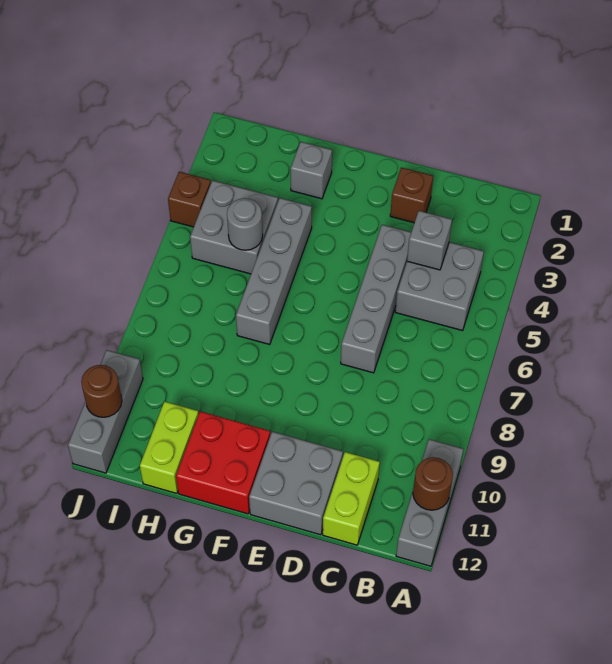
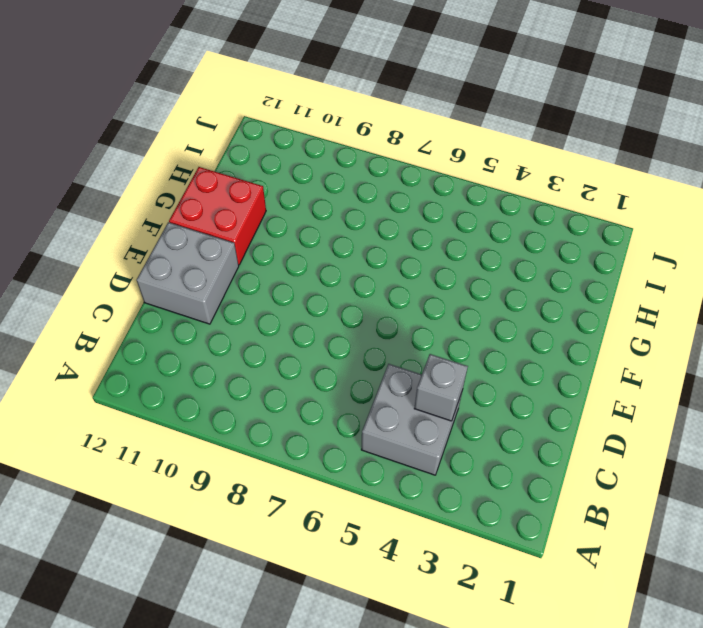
none -> grey 1x3 brick [396,439,463,566]
none -> lime 1x2 brick [323,452,380,545]
none -> brown 1x1 brick [390,167,433,223]

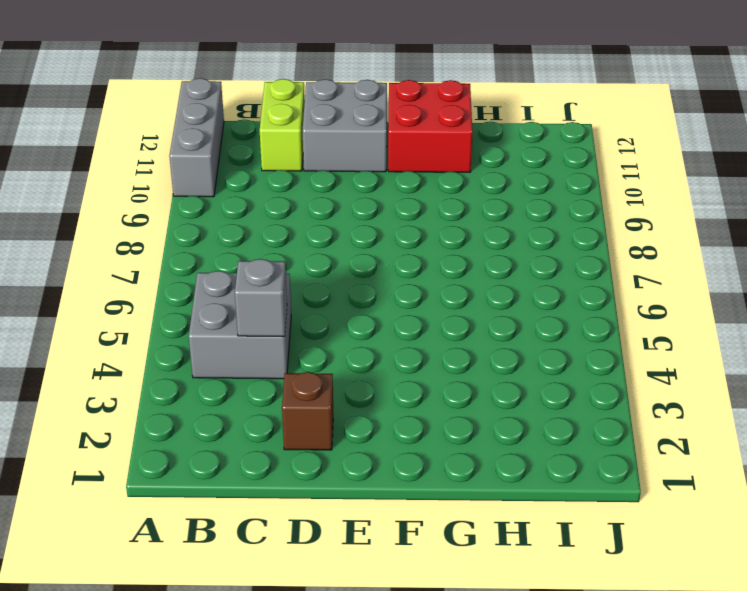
none -> grey 1x4 brick [341,225,411,373]
none -> grey 1x1 brick [291,142,332,199]
none -> grey 1x4 brick [236,198,312,345]

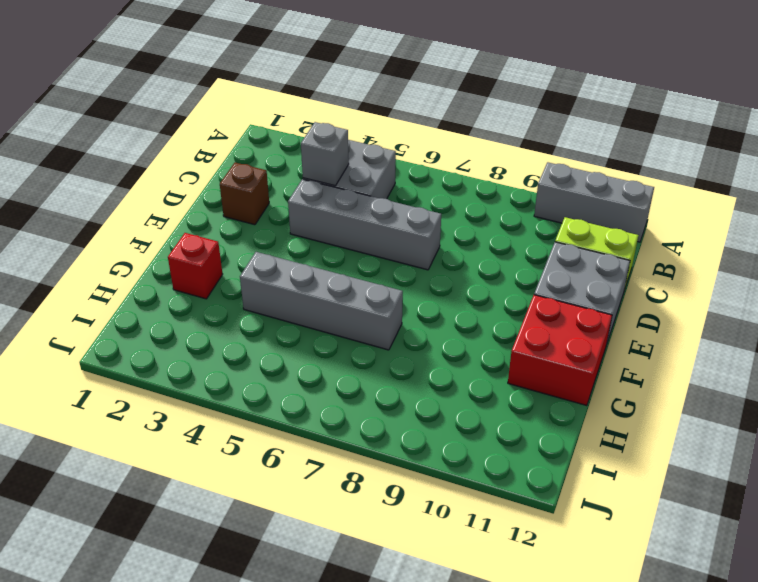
red 1x1 brick [168,233,223,299] -> grey 1x1 brick [291,142,332,199]
none -> grey 2x2 brick [190,180,278,274]
none -> lime 1x2 brick [140,401,199,493]
none -> brown 1x1 brick [168,172,211,227]

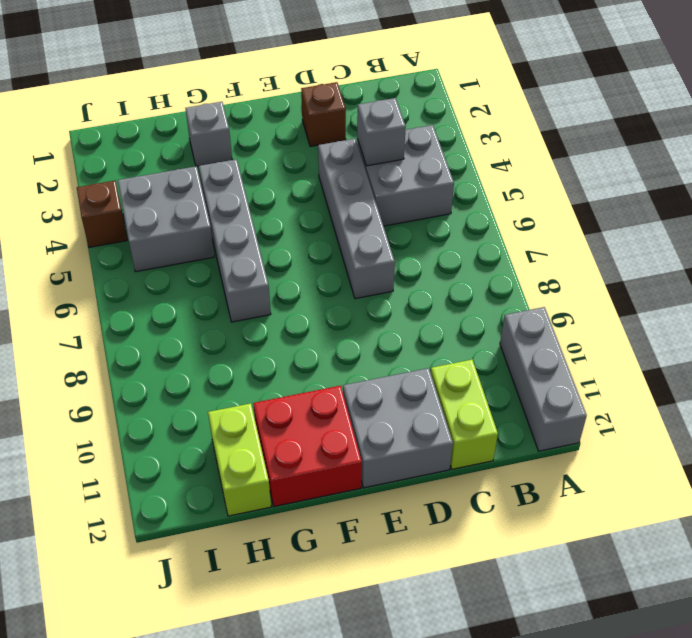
none -> grey 1x3 brick [68,350,143,473]
none -> brown 1x1 round brick [413,457,453,510]
none -> grey 1x1 round brick [227,198,263,250]

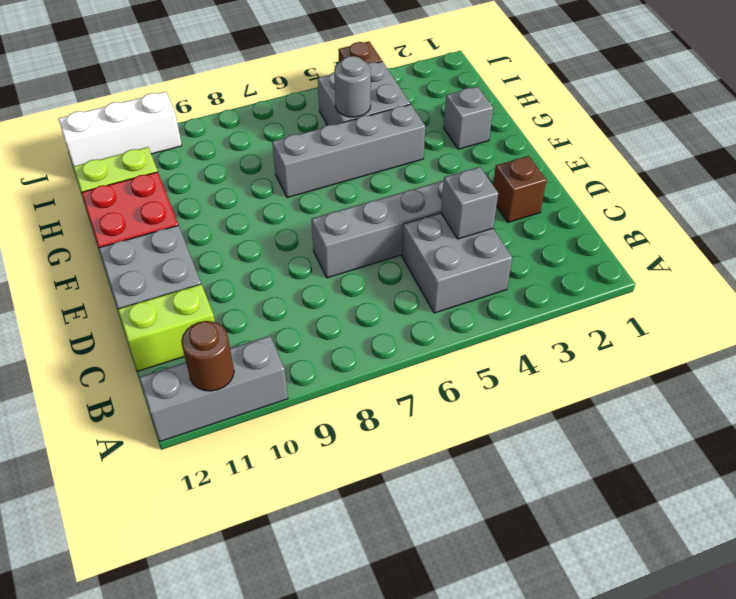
white 1x3 brick [59,92,182,166] -> grey 1x3 brick [68,350,143,473]
none -> brown 1x1 round brick [81,365,122,417]

